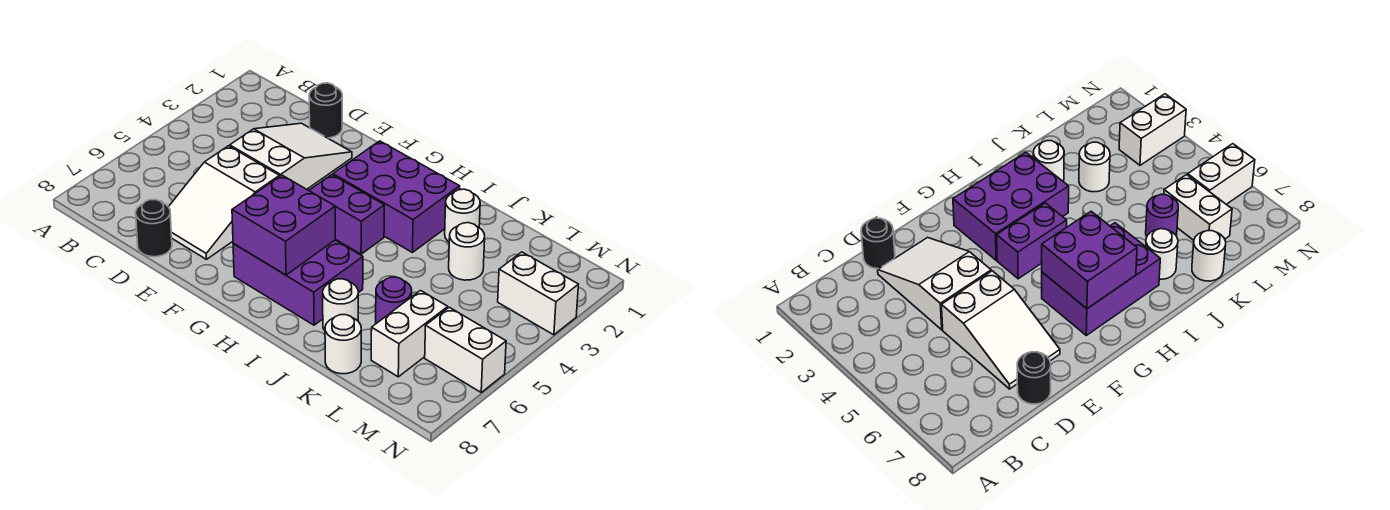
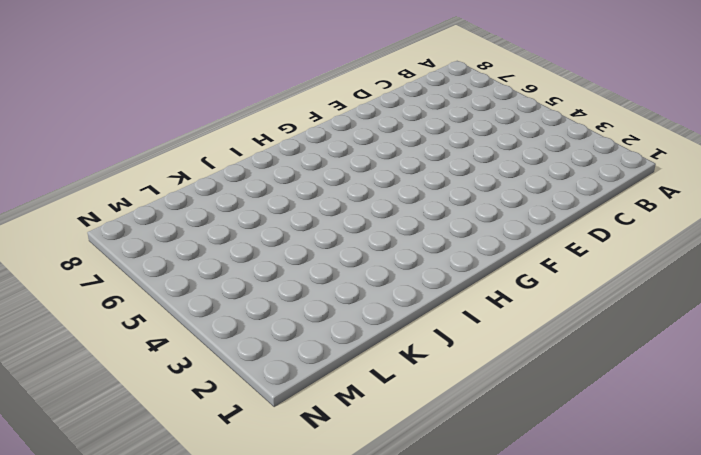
none -> black 1x1 round brick [309,83,342,138]
none -> white 2x3 slope [230,123,352,189]
none -> white 2x3 slope [169,146,279,259]

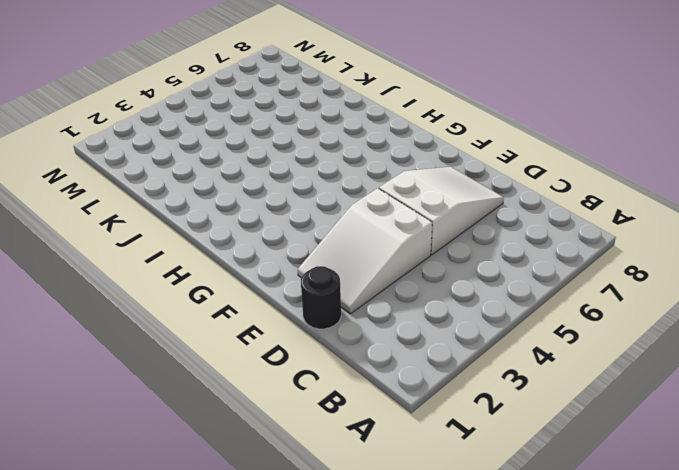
none -> black 1x1 round brick [136,200,172,257]
none -> purple 2x3 brick [333,141,460,253]
none -> purple 1x2 brick [309,175,384,254]

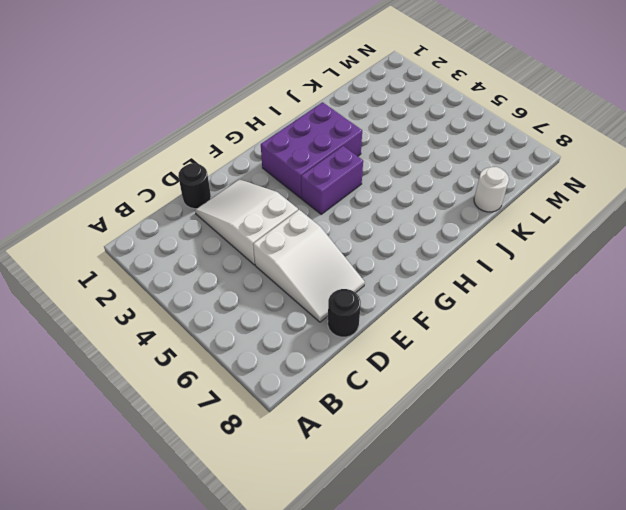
none -> purple 2x3 brick [233,240,363,325]
none -> white 1x1 round brick [445,189,480,242]
none -> white 1x1 round brick [323,279,358,330]

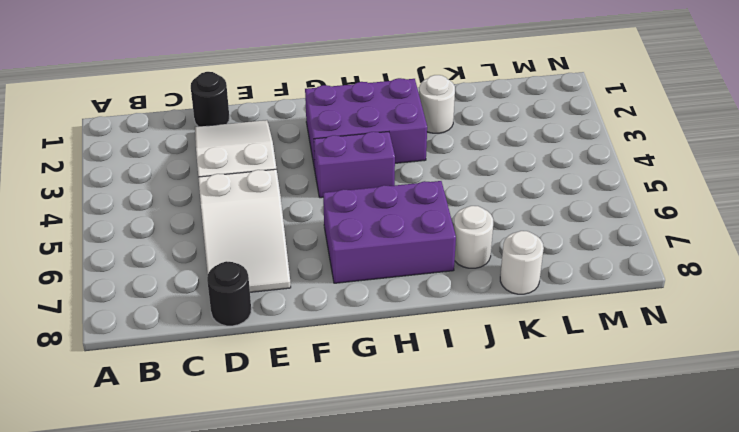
none -> white 1x1 round brick [449,223,485,280]
none -> purple 1x1 round brick [376,277,412,323]
none -> white 1x2 brick [371,291,448,377]

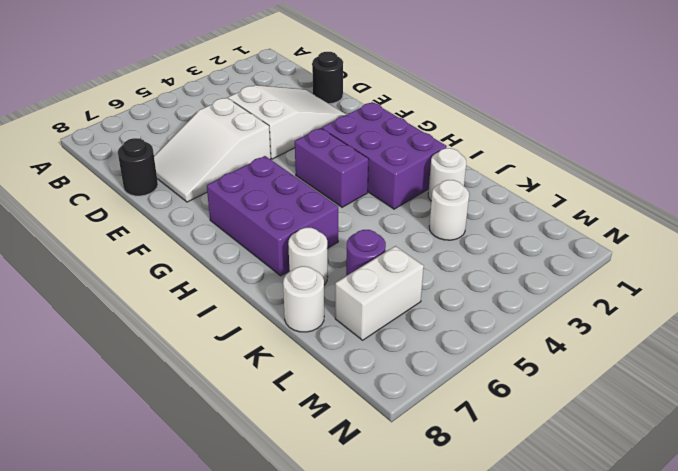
none -> white 1x2 brick [498,252,579,335]
none -> white 1x2 brick [425,307,506,392]
none -> purple 2x2 brick [232,175,335,275]

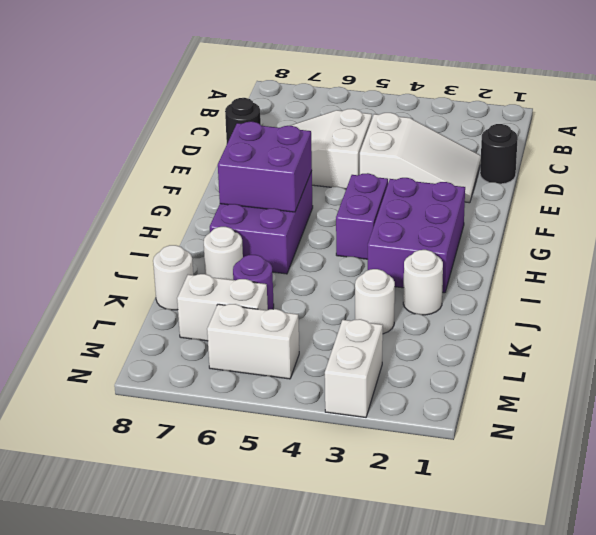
white 1x2 brick [207,304,299,379] -> white 1x2 brick turned to [425,307,506,392]

